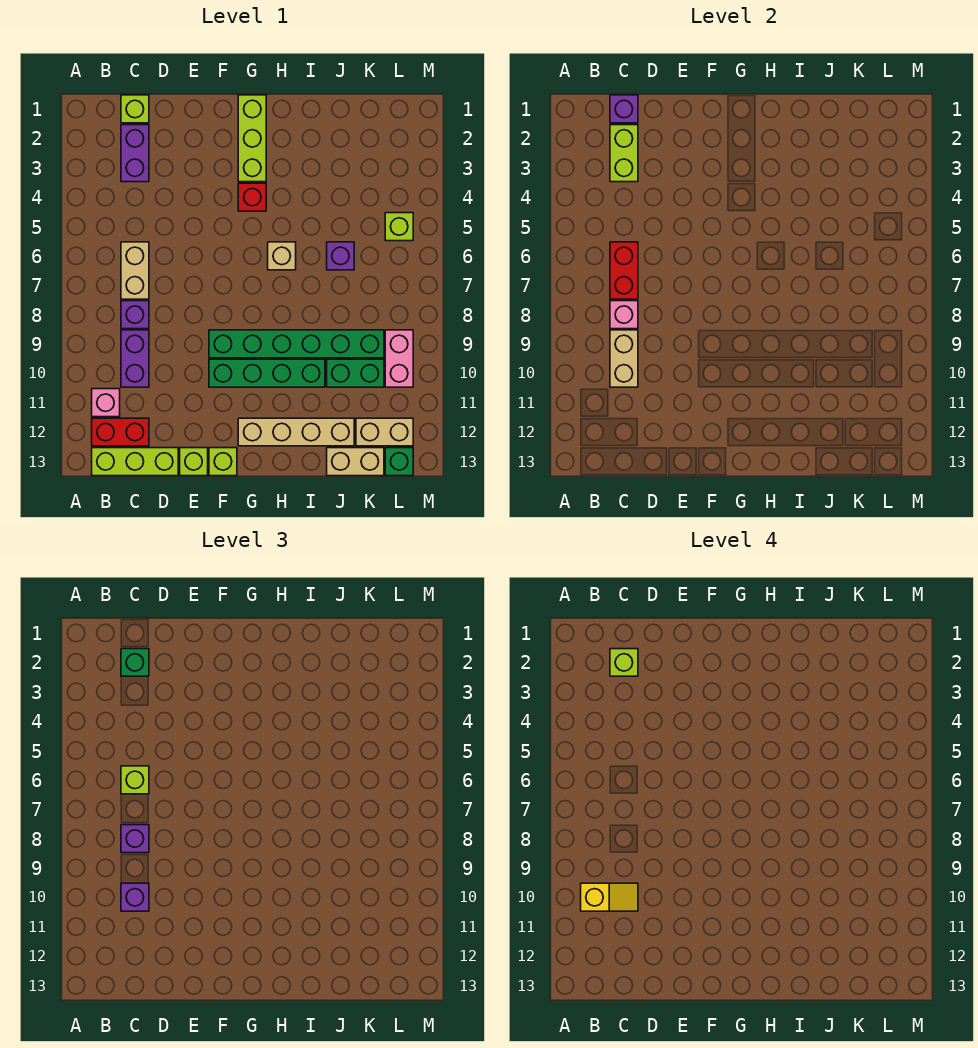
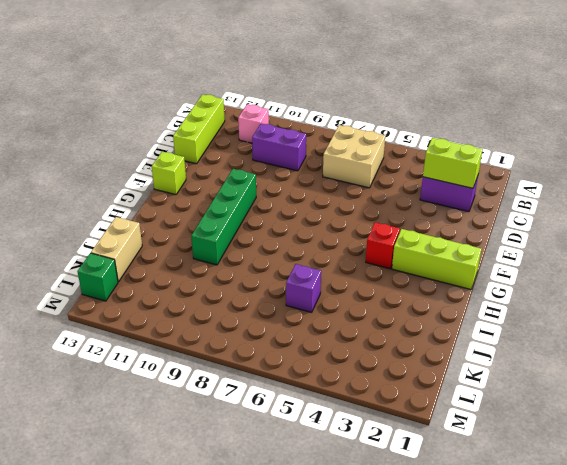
tan 2x2 brick [323,125,385,188] -> tan 1x2 brick [121,242,149,299]
none -> red 1x2 brick [92,418,149,446]
none -> lime 1x1 brick [121,95,149,123]
none -> purple 1x1 brick [121,301,149,329]
none -> lime 1x1 brick [180,448,208,476]

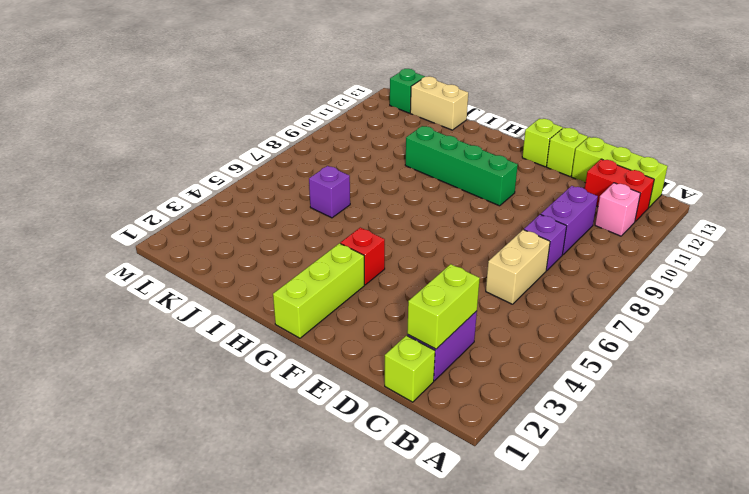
none -> green 1x6 brick [209,330,384,358]
none -> tan 1x4 brick [238,418,354,446]
none -> tan 1x1 brick [268,242,296,270]
none -> green 1x2 brick [327,359,384,387]

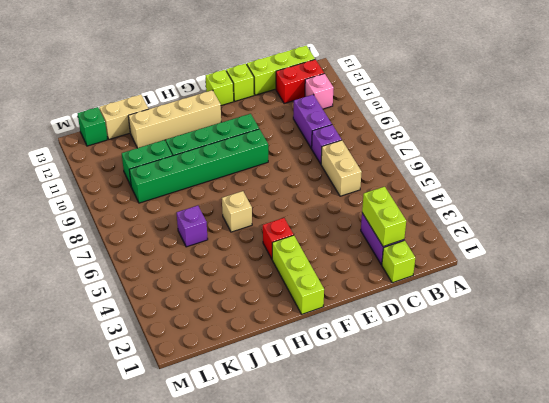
none -> tan 1x2 brick [356,418,413,446]
none -> lime 1x1 brick [385,213,413,241]
none -> pink 1x2 brick [385,330,413,387]
none -> purple 1x1 brick [610,95,638,123]

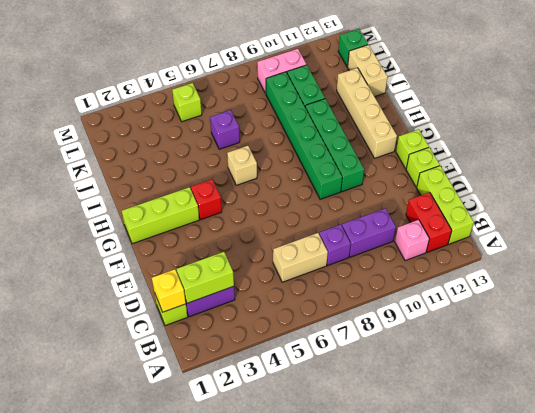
yellow 1x1 brick [152,269,186,312] -> purple 1x1 brick [610,95,638,123]
none -> tan 1x2 brick [356,418,413,446]
none -> red 1x2 brick [610,242,638,299]
none -> pink 1x1 brick [610,301,638,329]
none -> tan 1x2 brick [610,330,638,387]

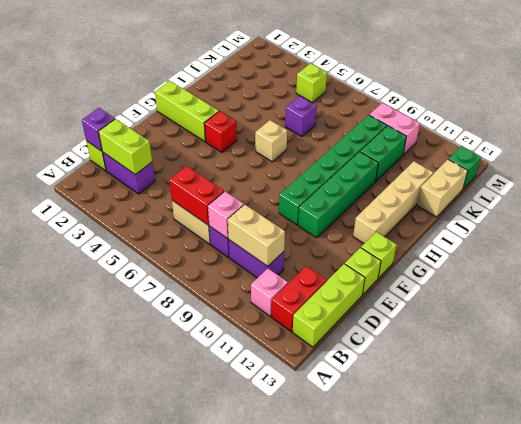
none -> tan 1x2 brick [356,418,413,446]
none -> green 1x1 brick [121,649,149,676]
none -> lime 1x1 brick [121,766,149,794]
none -> purple 1x1 brick [121,825,149,853]

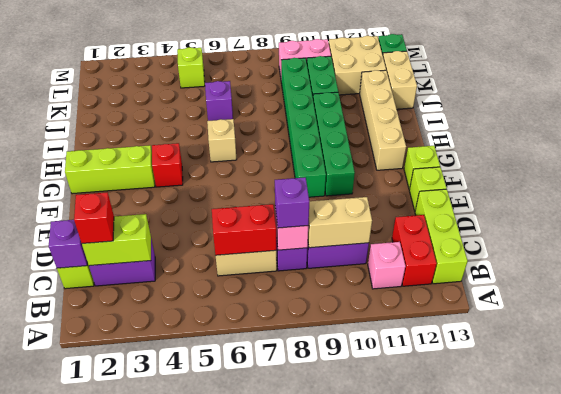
red 1x1 brick [74,192,114,244] -> green 1x1 brick [121,649,149,676]
tan 2x2 brick [329,36,386,95] -> tan 1x2 brick [356,418,413,446]
none -> lime 1x1 brick [121,766,149,794]
none -> purple 1x1 brick [121,883,149,911]
none -> yellow 1x2 slope [581,883,638,911]
none -> lime 1x1 brick [610,649,638,676]

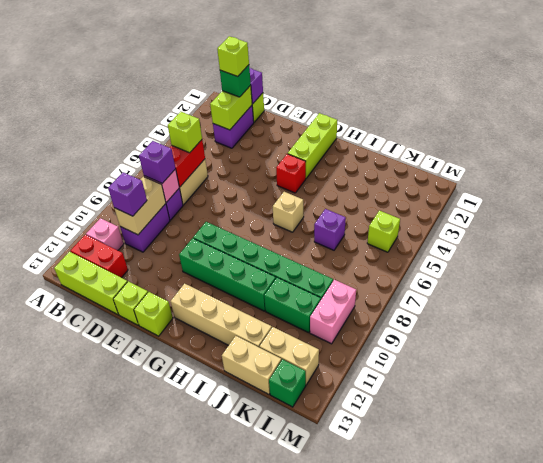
none -> yellow 1x2 slope [581,883,638,911]

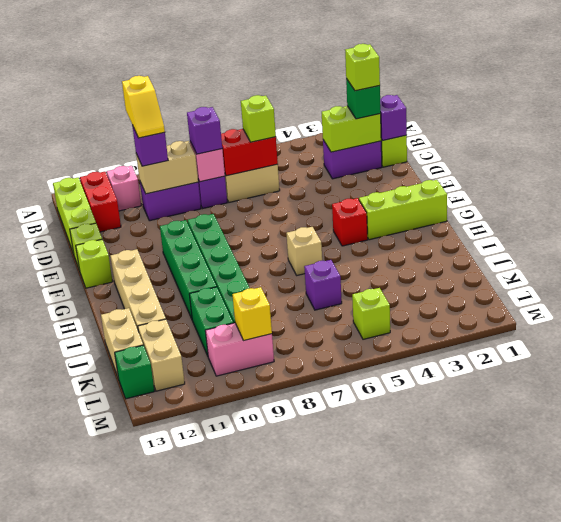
yellow 1x1 brick [232,287,272,341] -> none

